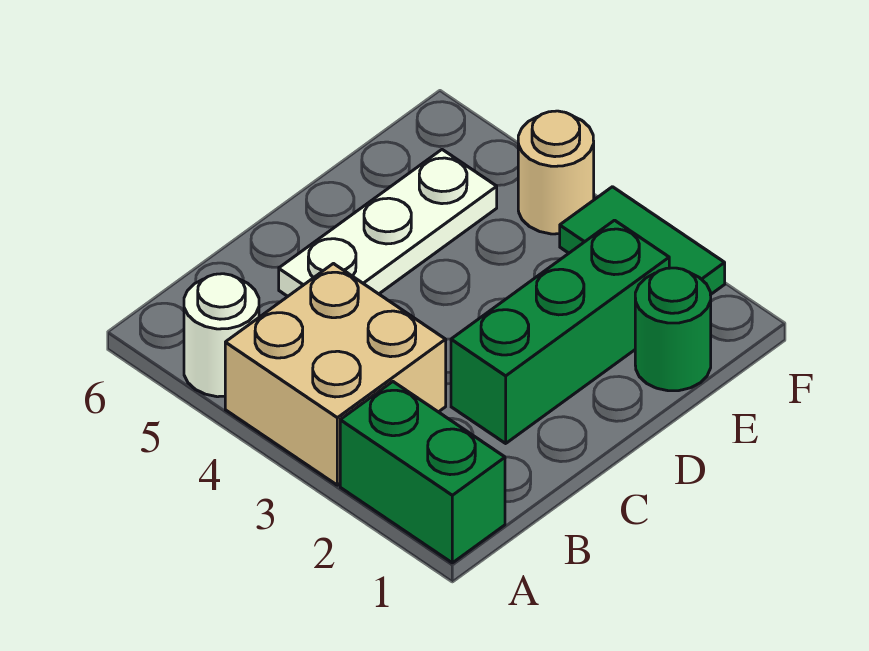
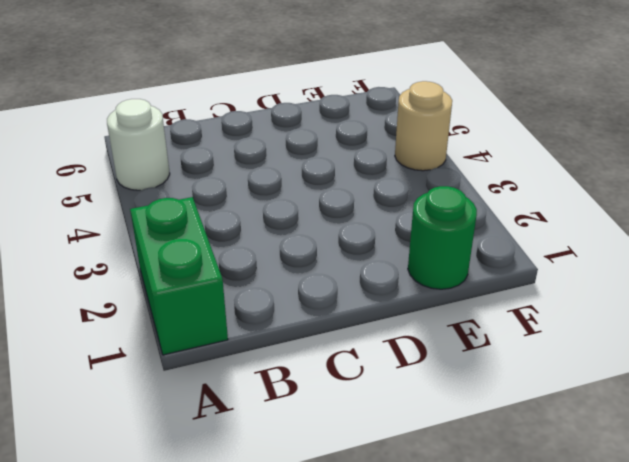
none -> tan 2x2 brick [225,264,446,485]
none -> green 1x3 brick [451,220,669,443]

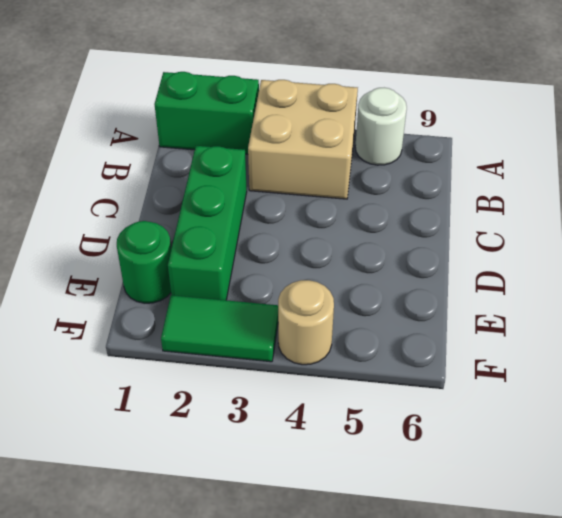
none -> white 1x3 plate [279,150,497,296]

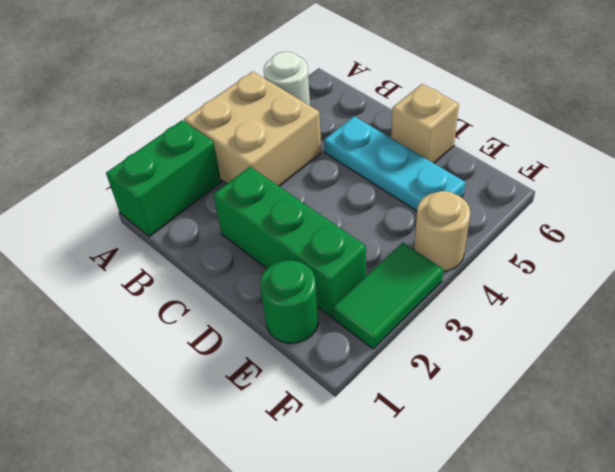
cyan 1x3 plate [324,116,465,211] -> white 1x3 plate [279,150,497,296]
tan 1x1 brick [391,84,459,163] -> none

